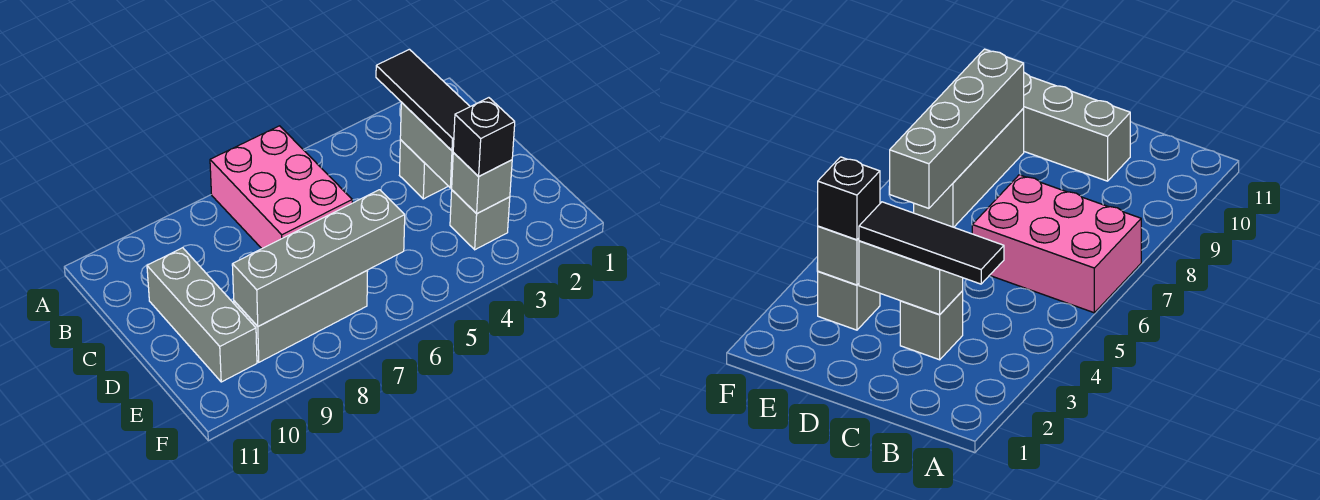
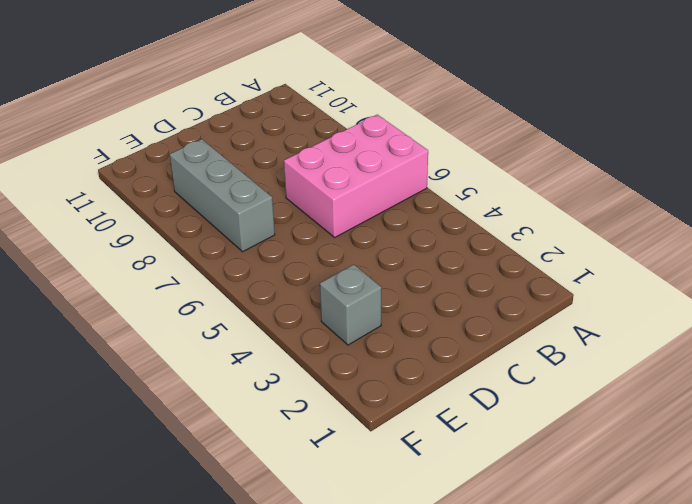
none -> grey 1x1 brick [399,140,448,199]
none -> grey 1x3 brick [147,248,257,382]

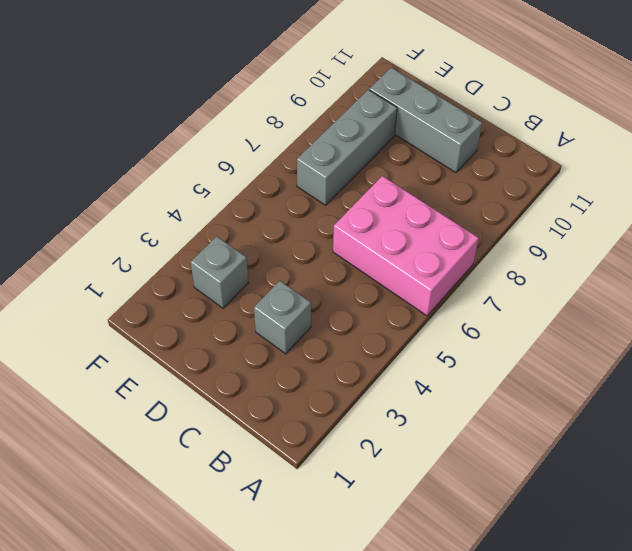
none -> grey 1x2 brick [400,103,453,188]
none -> grey 1x1 brick [452,153,512,214]

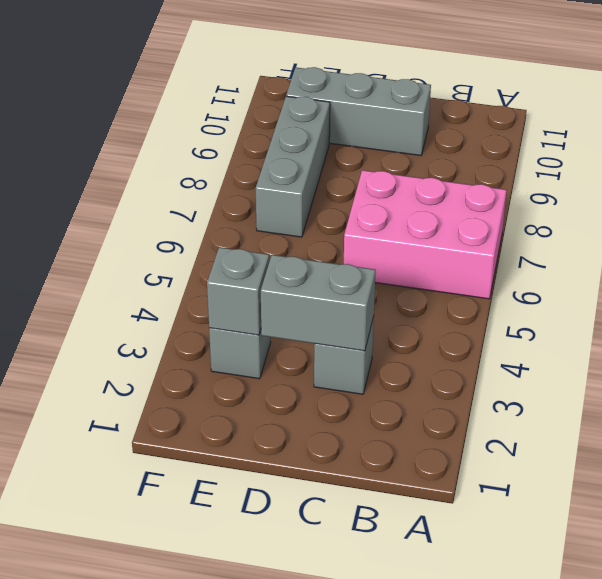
none -> grey 1x4 brick [232,190,405,326]
none -> black 1x3 tile [376,49,470,151]

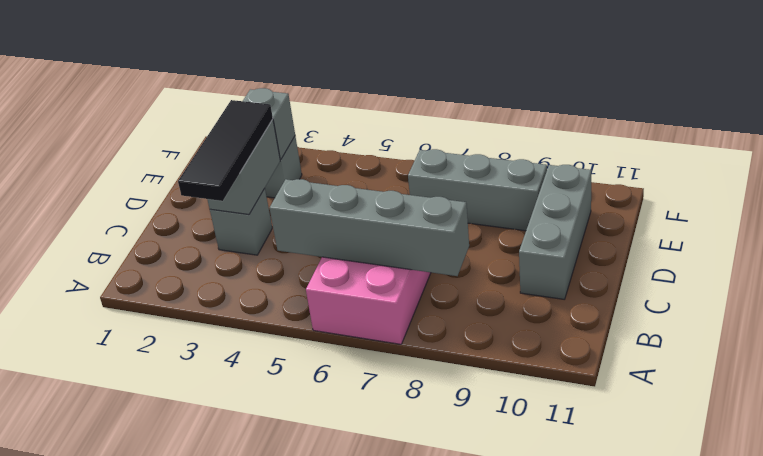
grey 1x4 brick [270,179,469,276] -> grey 1x4 brick moved to [232,190,405,326]
none -> black 1x1 brick [453,98,515,176]

